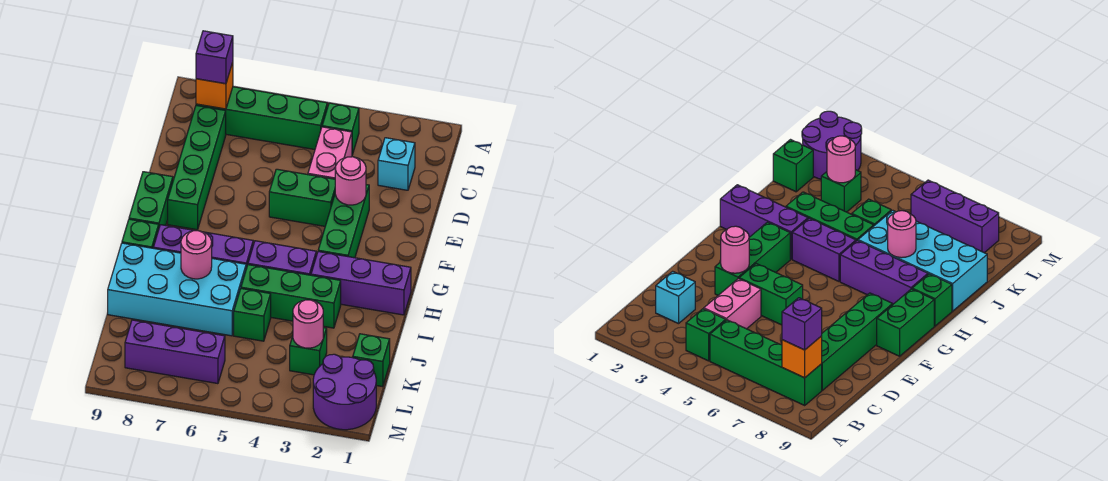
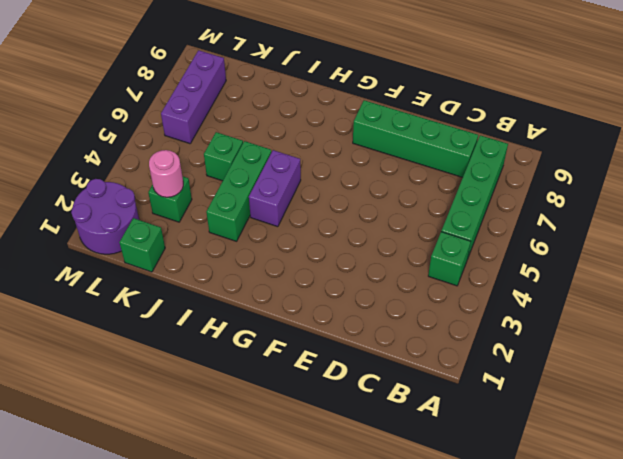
none -> cyan 1x1 brick [378,138,415,190]
none -> pink 1x2 brick [308,127,352,179]
none -> green 1x3 brick [318,185,369,258]

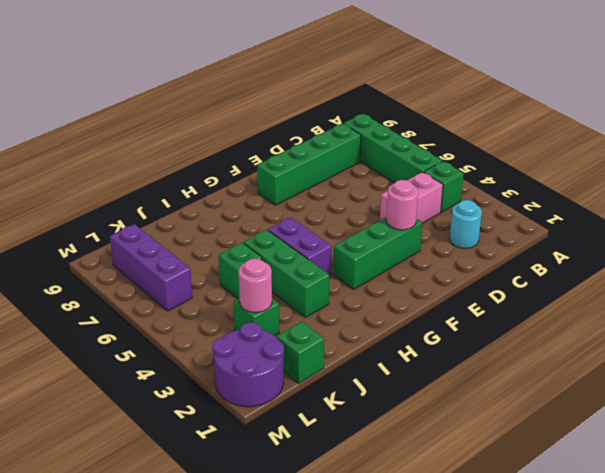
cyan 1x1 round brick [450,200,482,249] -> cyan 1x1 brick [378,138,415,190]
none -> green 1x2 brick [269,169,335,226]
none -> green 1x2 brick [129,172,173,227]
none -> purple 1x3 brick [311,252,411,315]

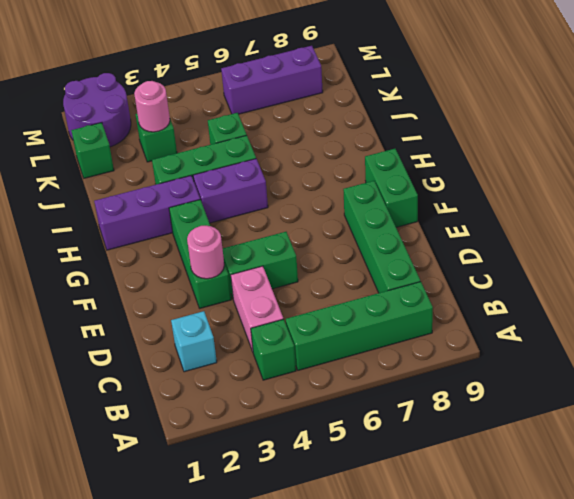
none -> purple 1x3 brick [153,225,253,268]
none -> green 1x1 brick [122,219,159,248]
none -> cyan 2x4 brick [108,243,246,336]

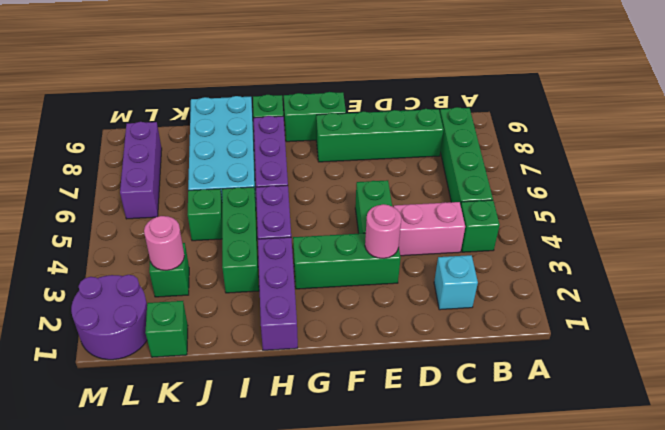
none -> orange 1x1 brick [196,62,233,109]
none -> pink 1x1 round brick [181,231,212,279]
none -> purple 1x1 brick [196,31,233,84]

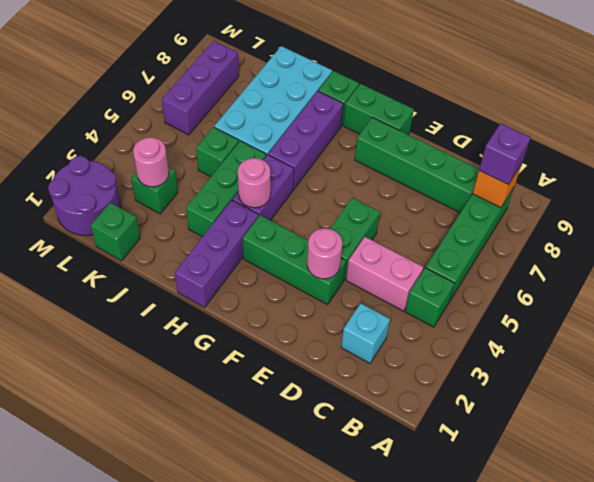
pink 1x1 round brick [238,158,271,208] -> pink 1x1 round brick moved to [181,231,212,279]

